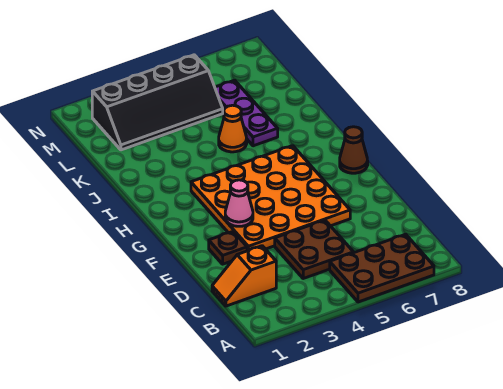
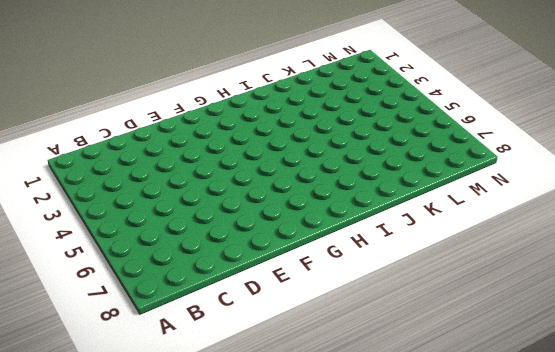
none -> brown 2x3 plate [330,234,434,302]
none -> orange 1x2 slope [212,246,276,306]

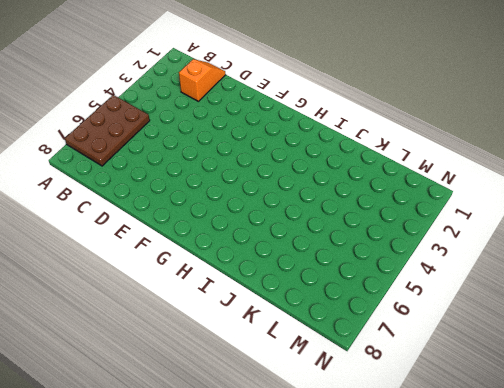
none -> brown 2x2 plate [275,220,354,278]
none -> brown 1x1 plate [209,232,247,264]

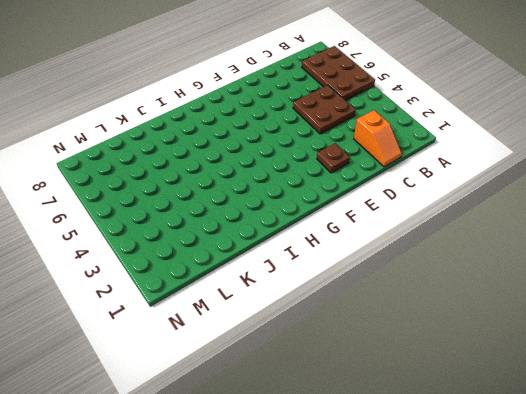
none -> orange 4x4 plate [191,146,350,251]
none -> brown 1x1 cone [340,127,368,173]

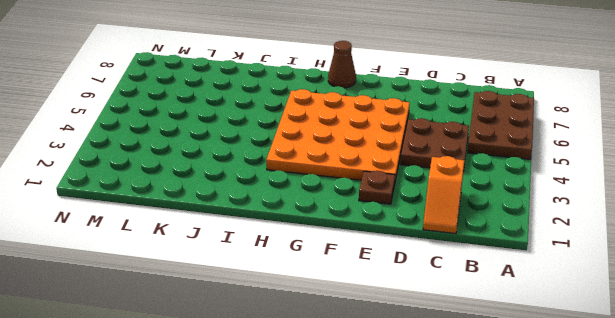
none -> orange 1x1 cone [219,105,247,152]
none -> purple 1x3 plate [215,80,278,146]

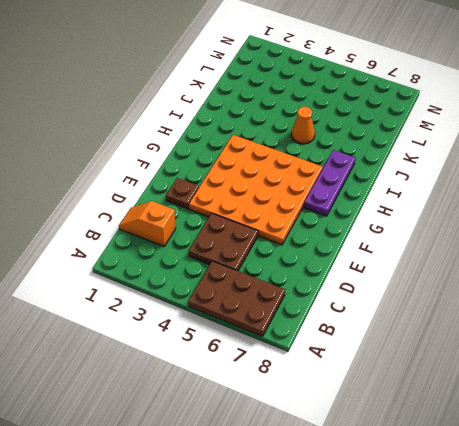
purple 1x3 plate [304,150,355,216] -> purple 1x3 plate moved to [215,80,278,146]
none -> brown 1x1 cone [340,127,368,173]
none -> black 2x4 slope [92,55,223,150]

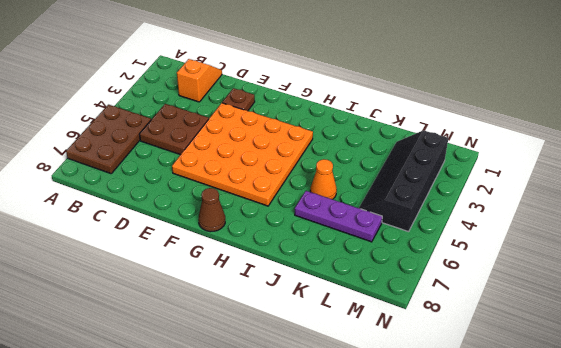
none -> pink 1x1 cone [225,180,253,226]

